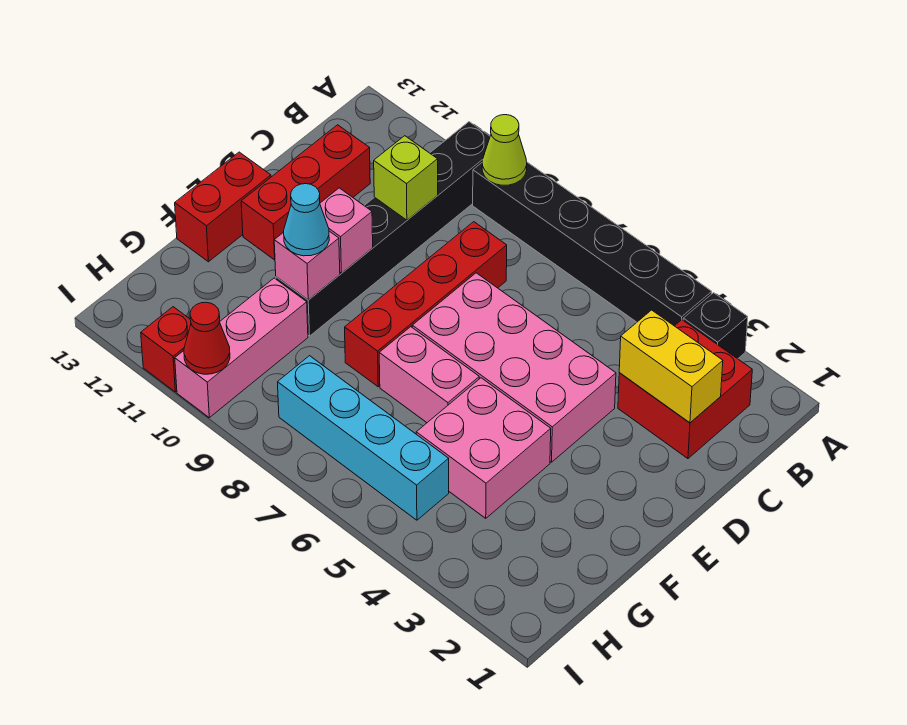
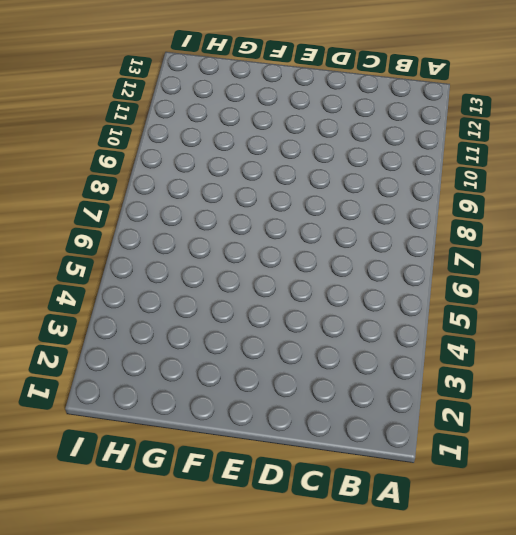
none -> black 1x1 brick [683,293,748,359]
none -> black 1x6 brick [473,162,712,326]
none -> black 1x6 brick [276,122,490,336]

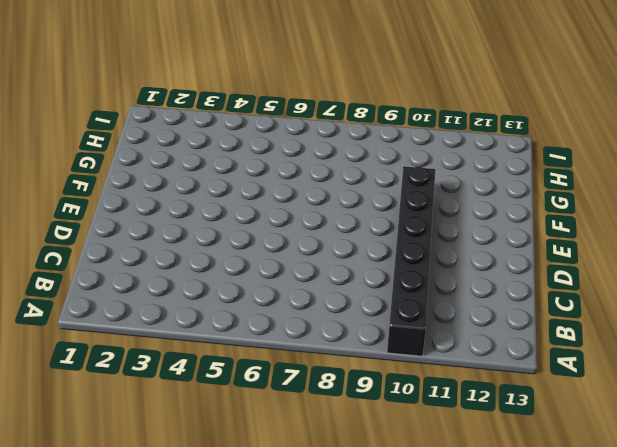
none -> black 1x1 brick [683,293,748,359]
none -> black 1x6 brick [473,162,712,326]
none -> red 2x2 brick [618,320,752,459]

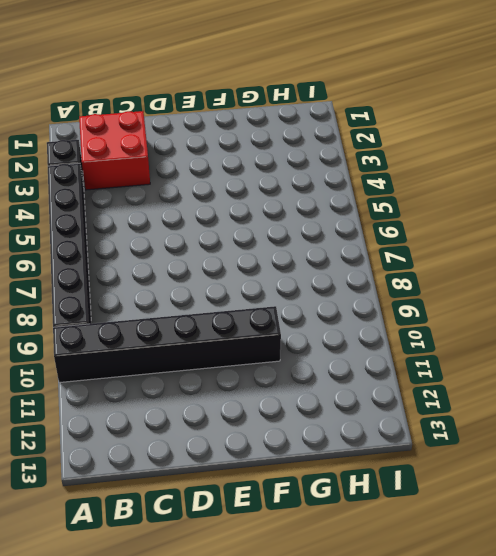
none -> red 1x4 brick [345,222,507,387]
none -> red 1x3 brick [241,125,370,260]
none -> pink 2x4 brick [412,273,616,462]

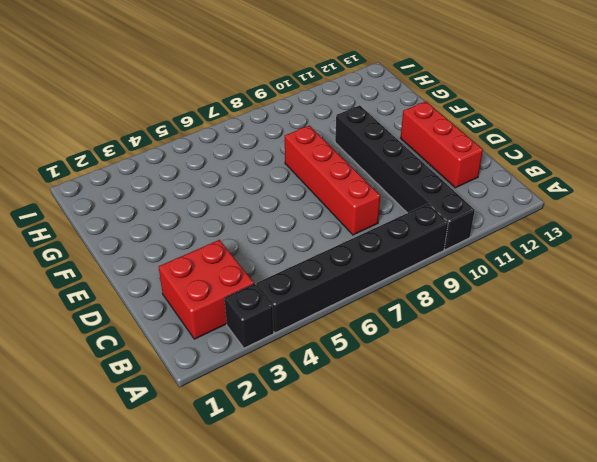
none -> pink 2x4 brick [412,273,616,462]
none -> red 1x2 brick [175,152,271,262]
none -> pink 2x2 brick [416,378,551,518]

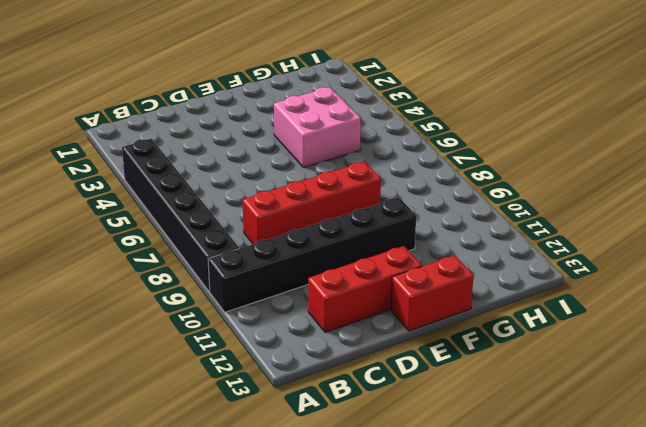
none -> black 1x1 brick [683,293,748,359]
none -> red 2x2 brick [618,320,752,459]
none -> pink 2x4 brick [412,273,616,462]

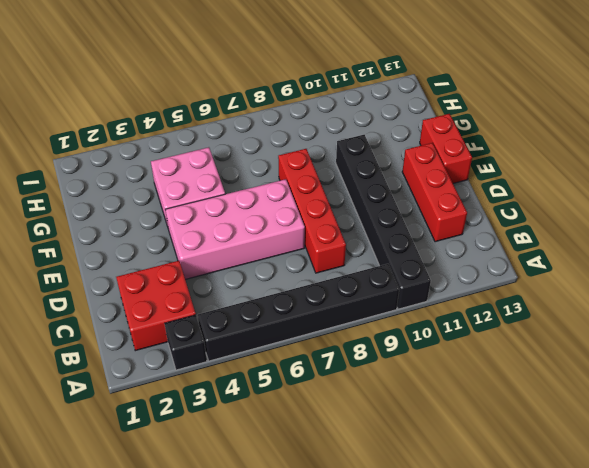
none -> pink 1x2 brick [379,327,479,423]
none -> pink 1x3 brick [175,278,308,418]
none -> cyan 1x4 brick [278,356,449,520]

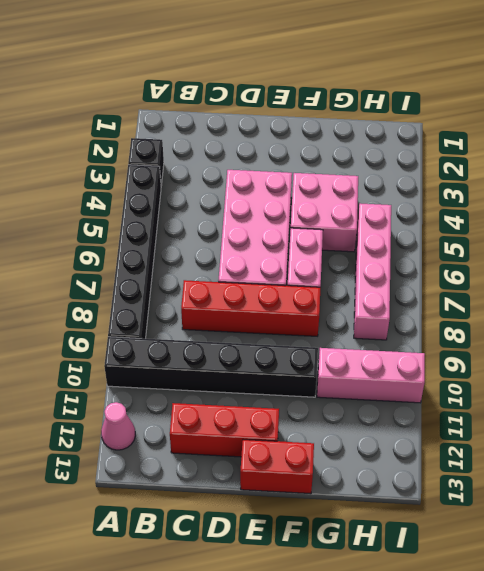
pink 1x1 cone [101,402,135,450] -> none
pink 1x4 brick [354,203,391,340] -> cyan 1x4 brick [278,356,449,520]
none -> red 2x2 brick [618,320,752,459]
none -> red 1x1 brick [141,307,191,392]
none -> lime 1x1 cone [482,115,527,185]

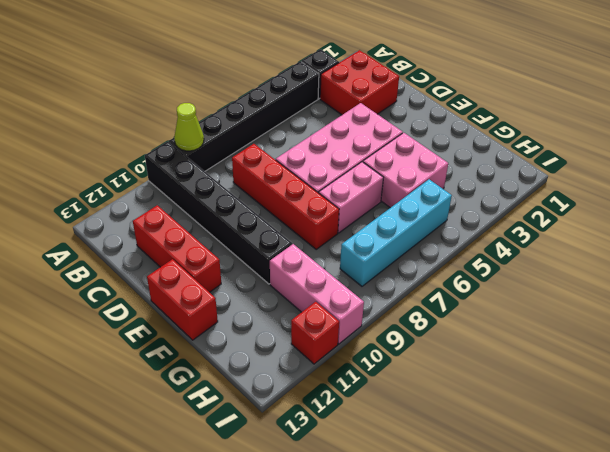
none -> yellow 1x2 brick [619,310,723,423]
none -> lime 1x1 brick [374,136,438,220]
none -> pink 1x1 brick [320,188,373,273]

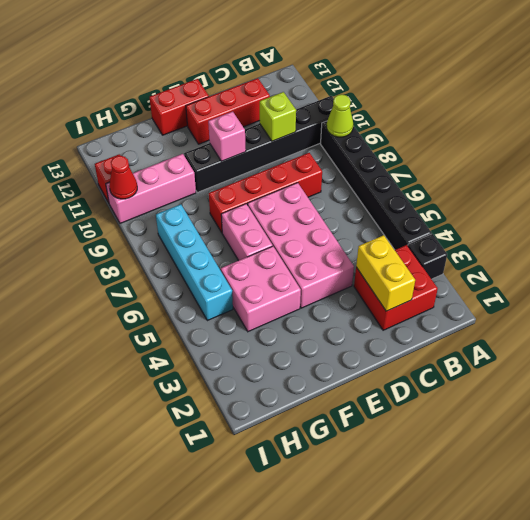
none -> pink 1x1 brick [274,231,340,300]
none -> cyan 1x1 cone [284,184,329,256]

